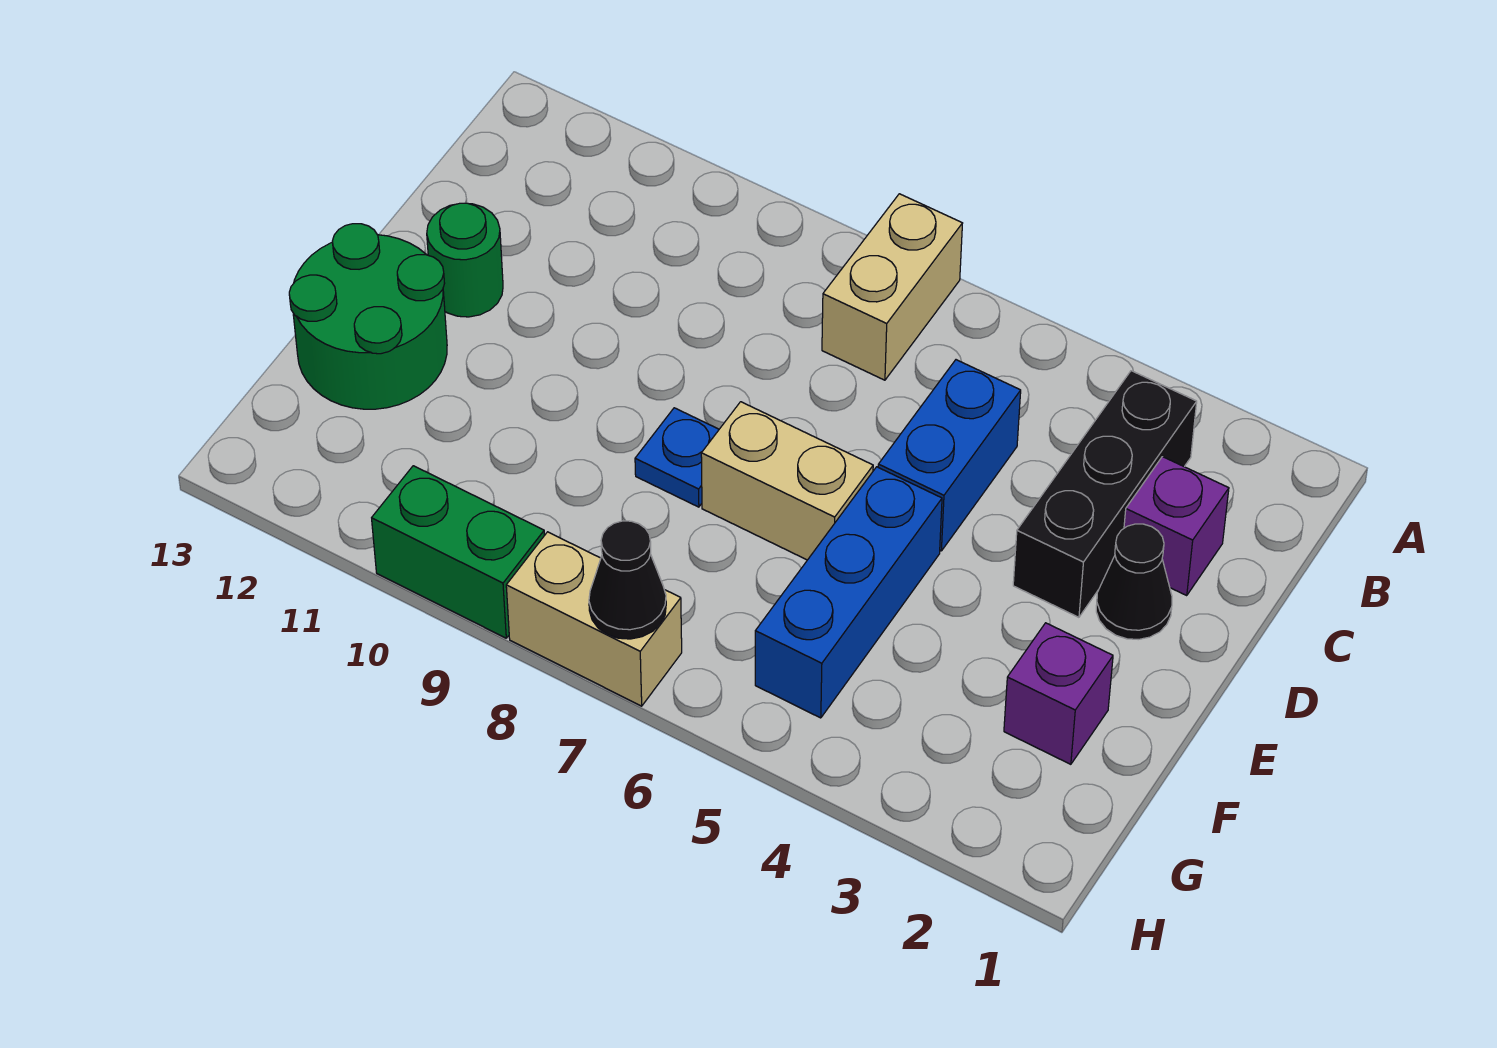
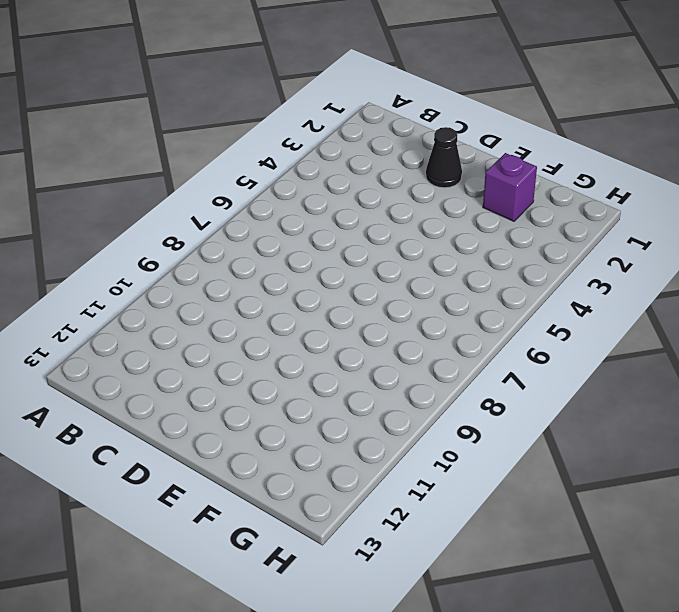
none -> tan 1x2 brick [822,194,963,380]
none -> black 1x3 brick [1013,371,1197,617]
none -> purple 1x1 brick [1124,457,1229,595]

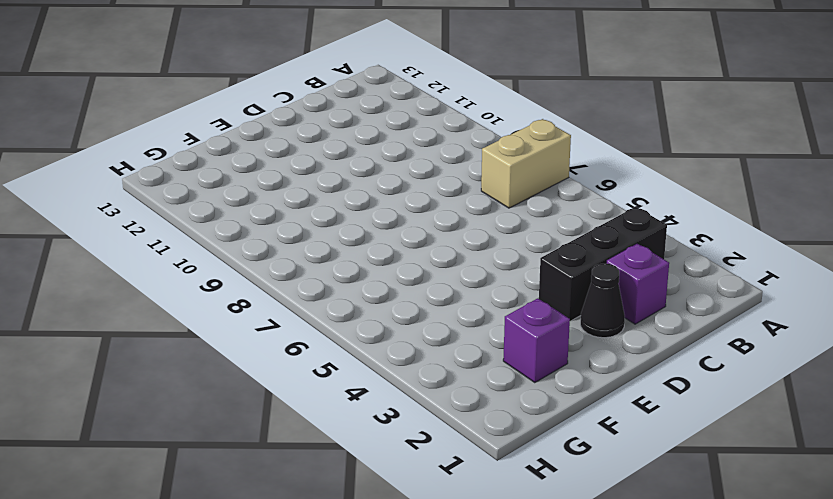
none -> blue 1x2 brick [878,360,1021,551]
none -> green 1x1 round brick [427,203,503,317]
none -> blue 1x3 brick [755,467,942,718]

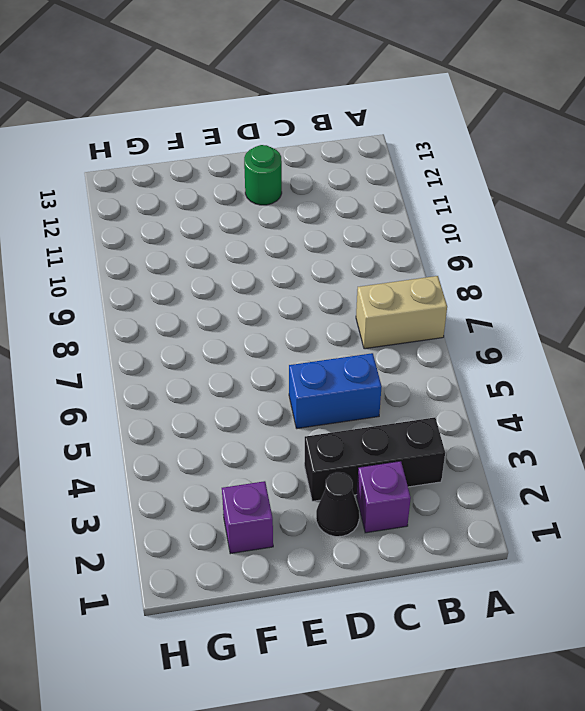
none -> blue 1x3 brick [755,467,942,718]
none -> tan 1x2 brick [701,402,873,560]
none -> blue 1x1 plate [635,408,719,507]

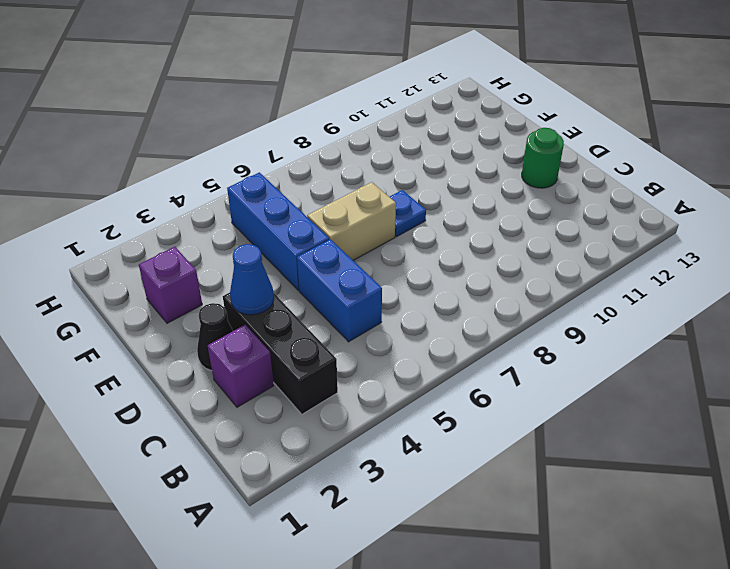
blue 1x1 cone [230,244,274,315] -> none
none -> tan 1x2 brick [822,194,963,380]
none -> green 2x2 round brick [289,224,447,409]
none -> tan 1x2 brick [506,532,682,706]

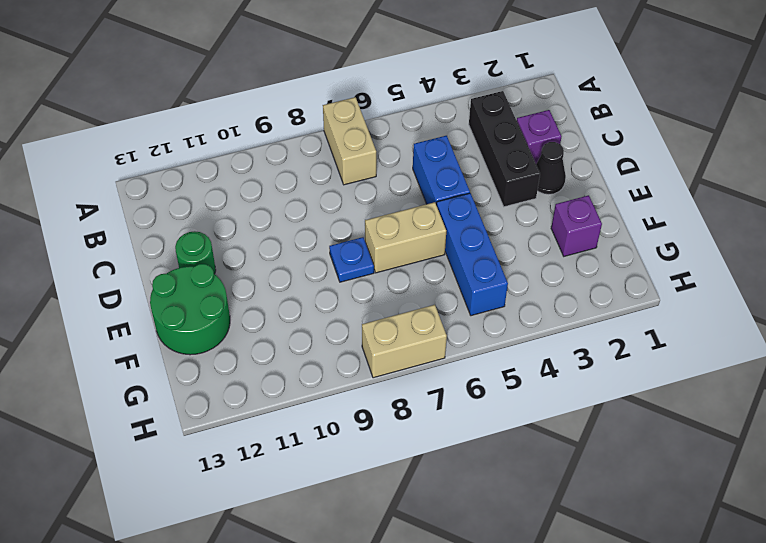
none -> green 1x2 brick [372,466,544,638]
none -> black 1x1 cone [589,521,666,639]

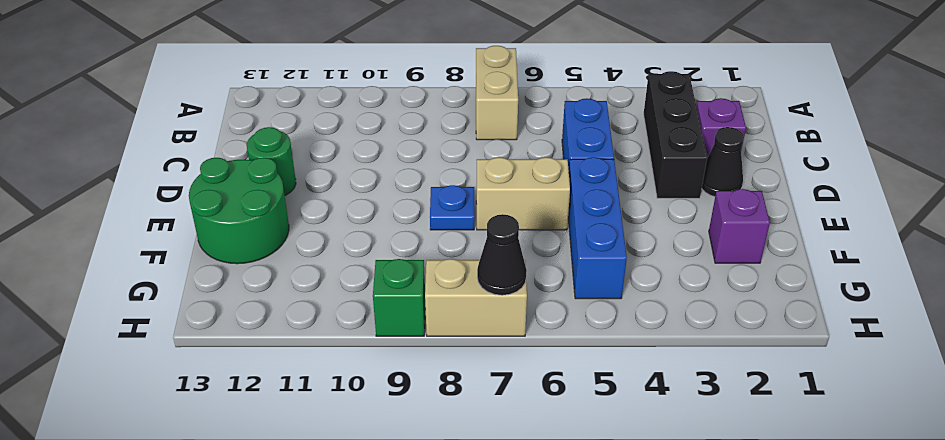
green 1x1 brick [373,259,425,336] -> green 1x2 brick [372,466,544,638]

